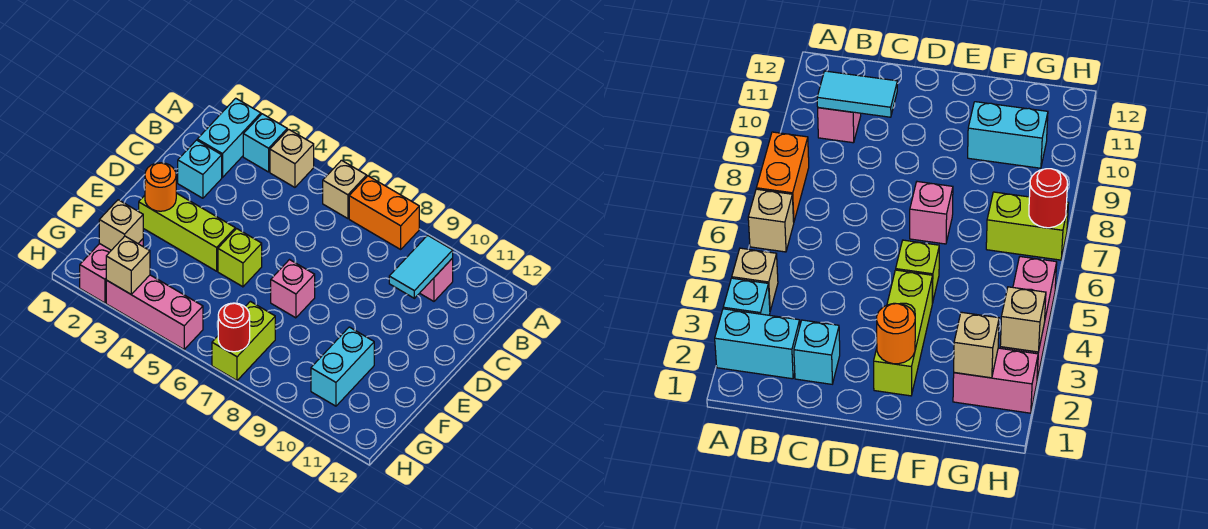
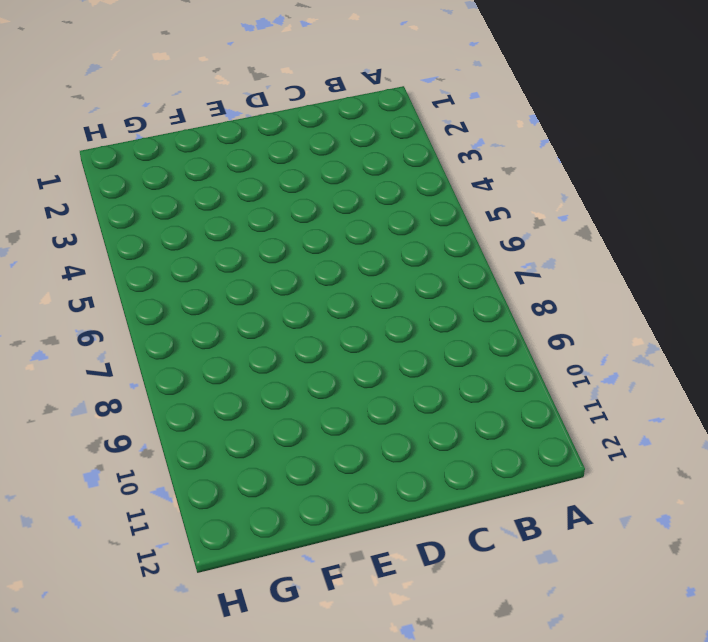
none -> cyan 1x2 brick [197,98,261,177]
none -> cyan 1x1 brick [243,114,287,172]
none -> tan 1x1 brick [270,129,314,187]

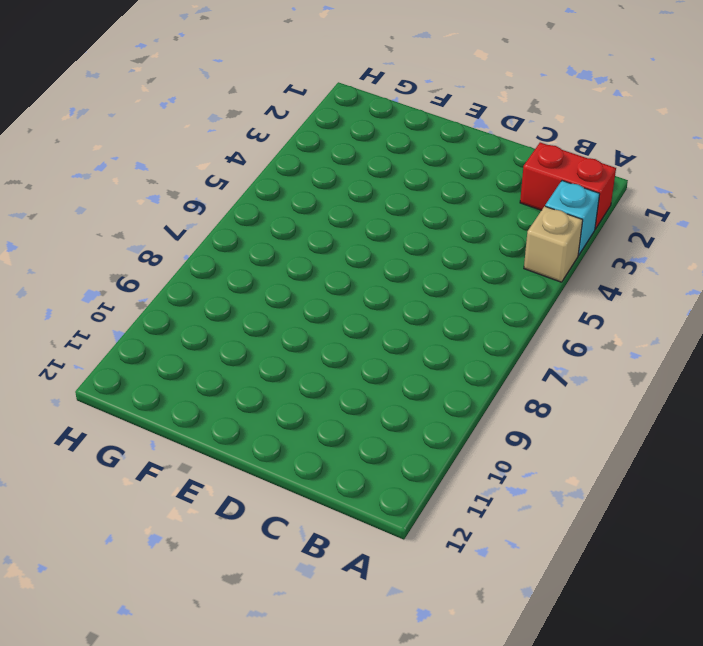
red 1x2 brick [520,142,616,229] -> cyan 1x2 brick [197,98,261,177]
none -> tan 1x1 brick [323,160,367,219]
none -> orange 1x2 brick [349,176,419,249]
none -> pink 1x1 brick [420,258,453,301]

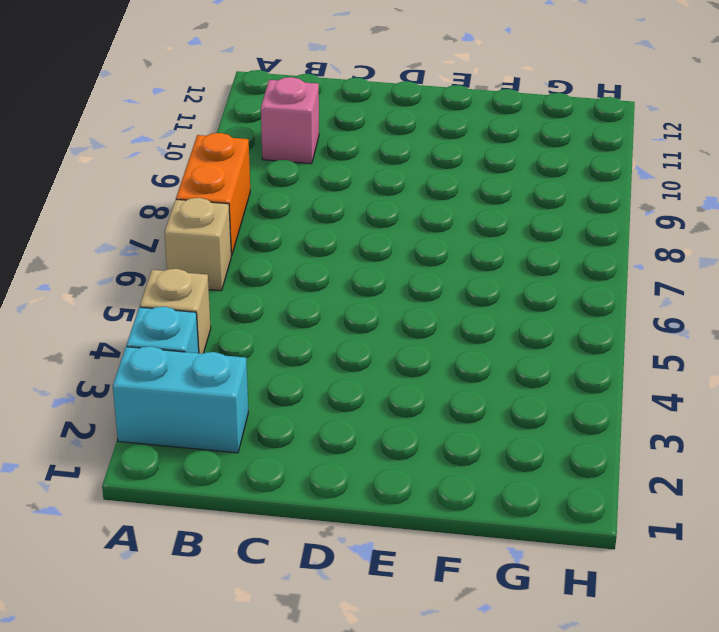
none -> cyan 1x1 brick [178,140,222,198]
none -> lime 1x3 brick [139,193,235,271]
none -> lime 1x1 brick [218,229,262,287]

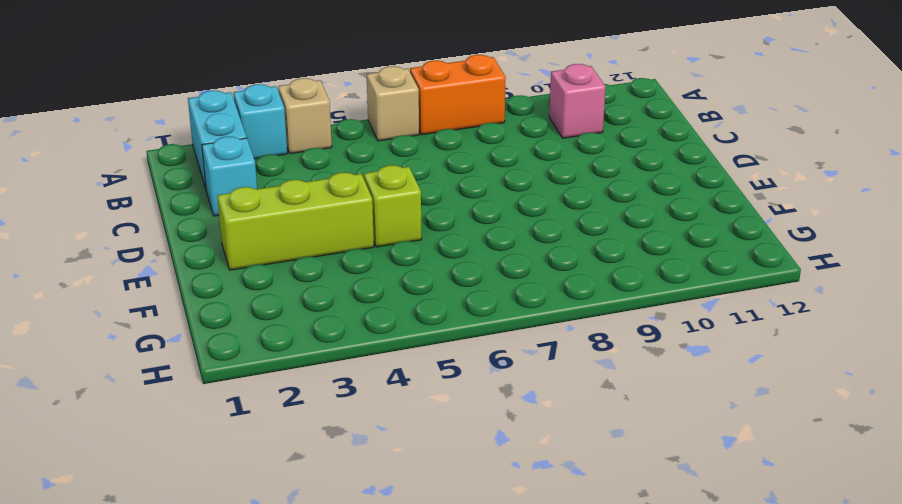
none -> pink 1x1 brick [271,260,315,318]
none -> cyan 1x2 brick [311,327,374,406]
none -> pink 1x2 brick [80,239,143,303]

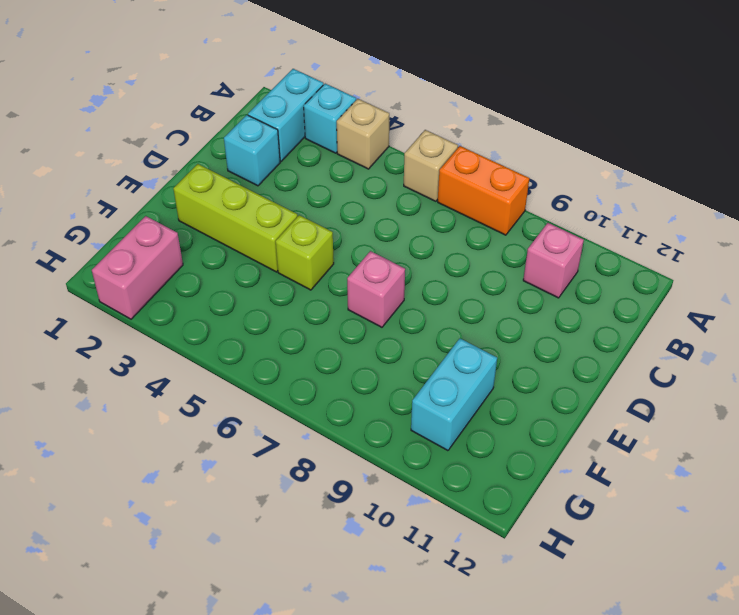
none -> lime 1x2 brick [212,301,275,380]
none -> pink 1x3 brick [106,275,203,349]
none -> cyan 1x2 tile [389,235,453,298]

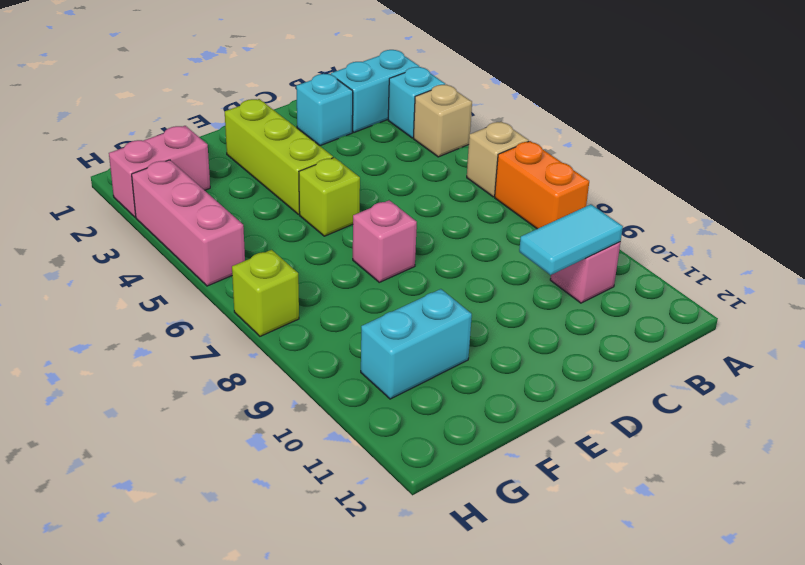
lime 1x1 brick [232,250,299,336] -> lime 1x2 brick [212,301,275,380]
none -> orange 1x1 round brick [145,163,176,211]
none -> tan 1x1 brick [99,200,143,250]
none -> tan 1x1 brick [106,236,150,294]

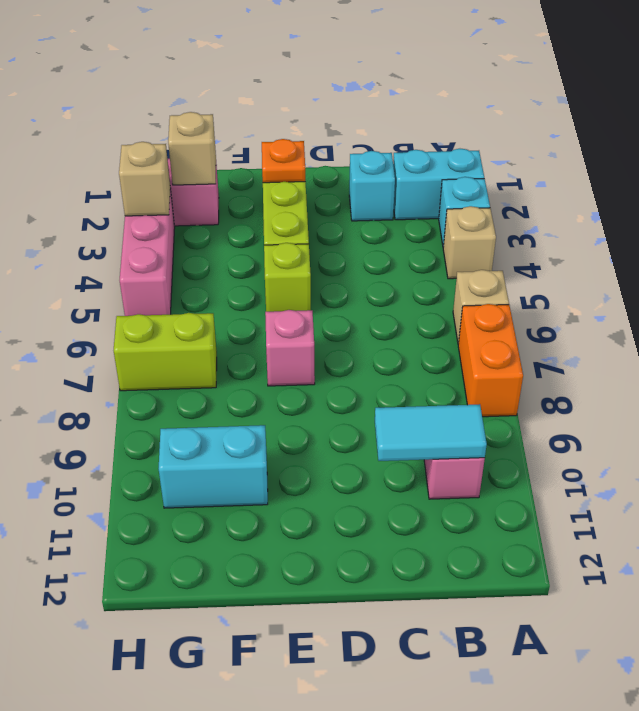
orange 1x1 plate [262,139,305,183] -> orange 1x1 round brick [145,163,176,211]
none -> red 1x1 round brick [218,303,250,352]

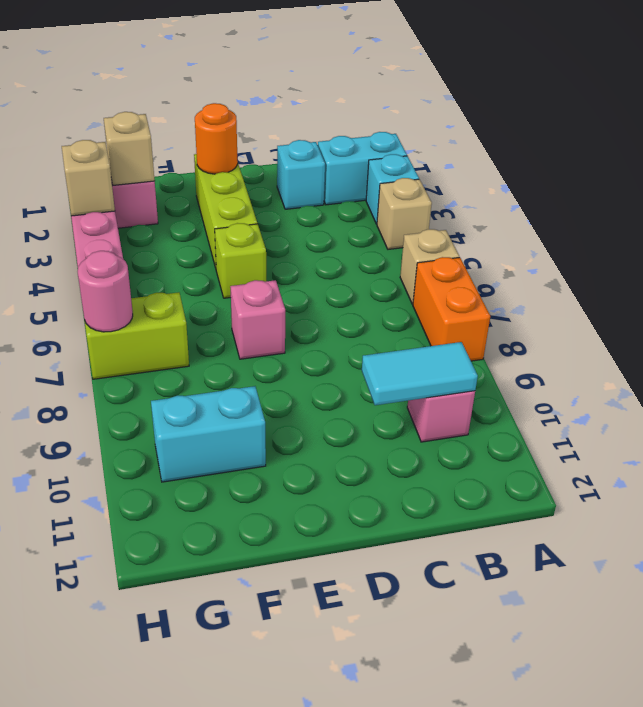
pink 1x1 round brick [78,251,133,332] -> red 1x1 round brick [218,303,250,352]

